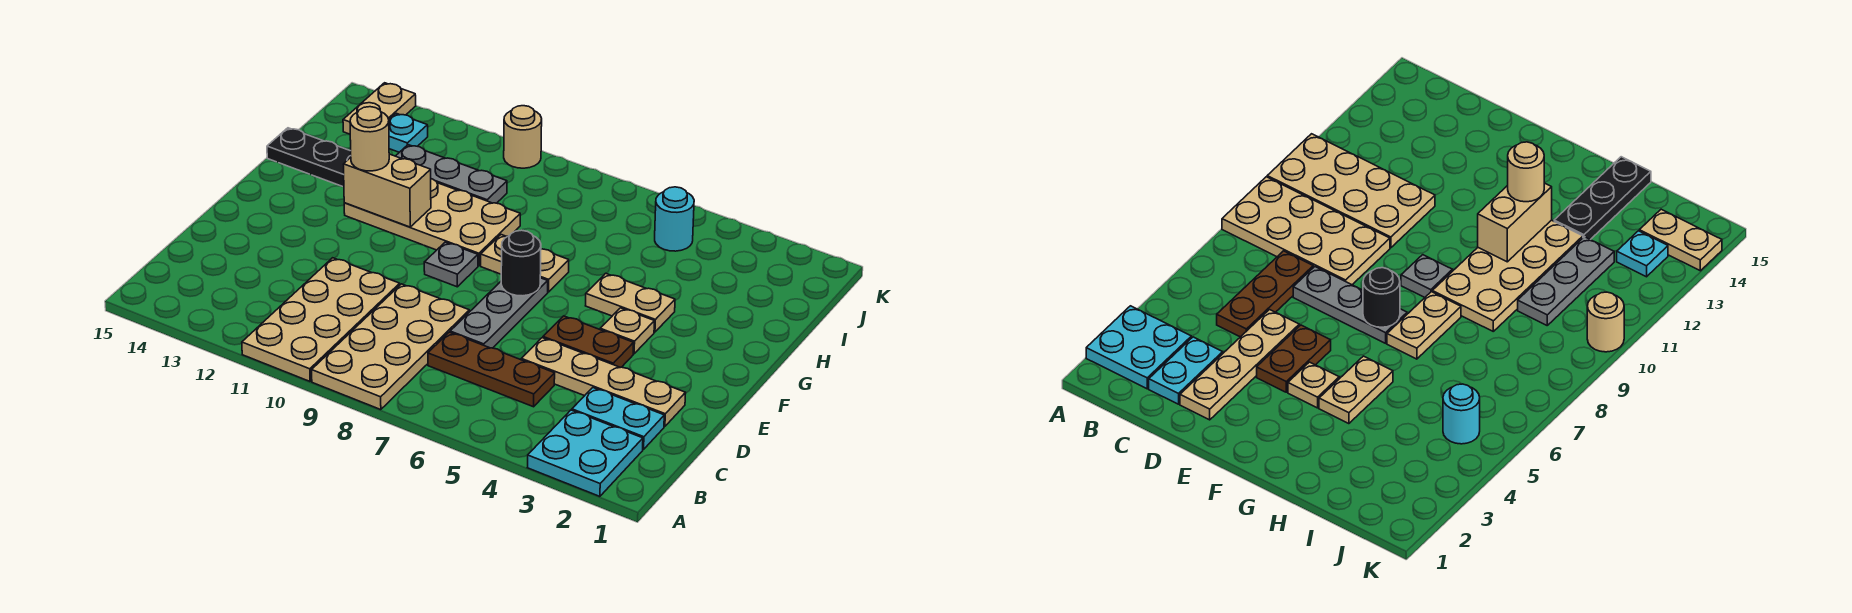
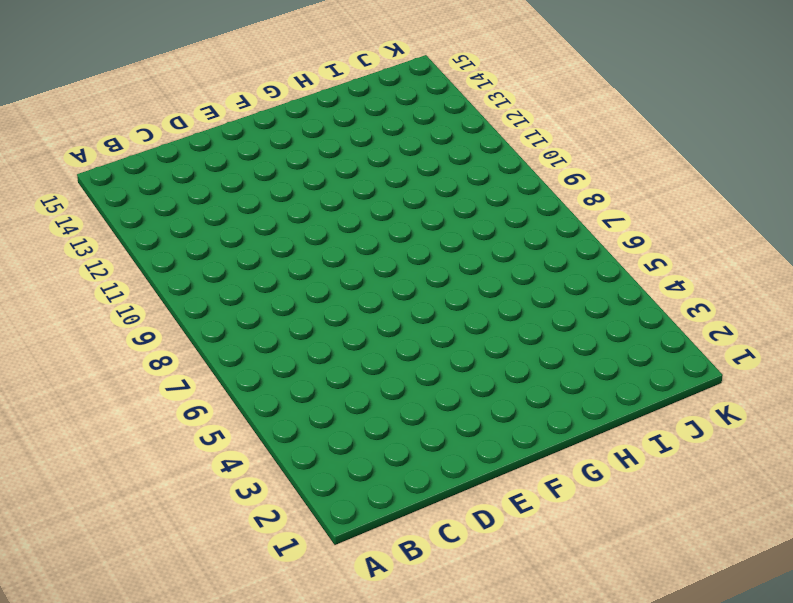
none -> cyan 2x2 plate [527,410,643,496]
none -> tan 2x4 plate [312,284,469,410]
none -> tan 2x4 plate [242,258,400,381]

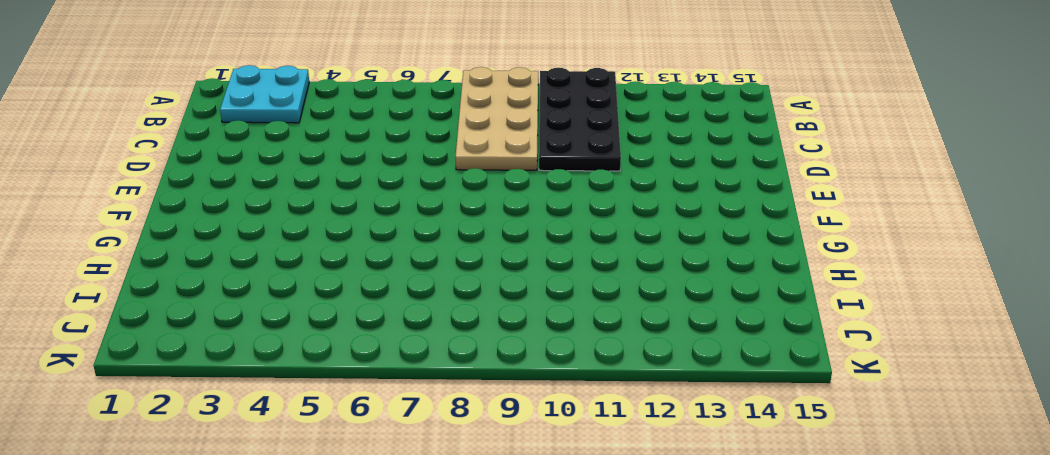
black 2x4 plate [539,68,621,171] -> tan 2x4 plate [242,258,400,381]
none -> cyan 1x2 plate [572,388,664,450]
none -> brown 1x3 plate [428,332,555,407]
none -> tan 1x4 plate [521,338,686,427]

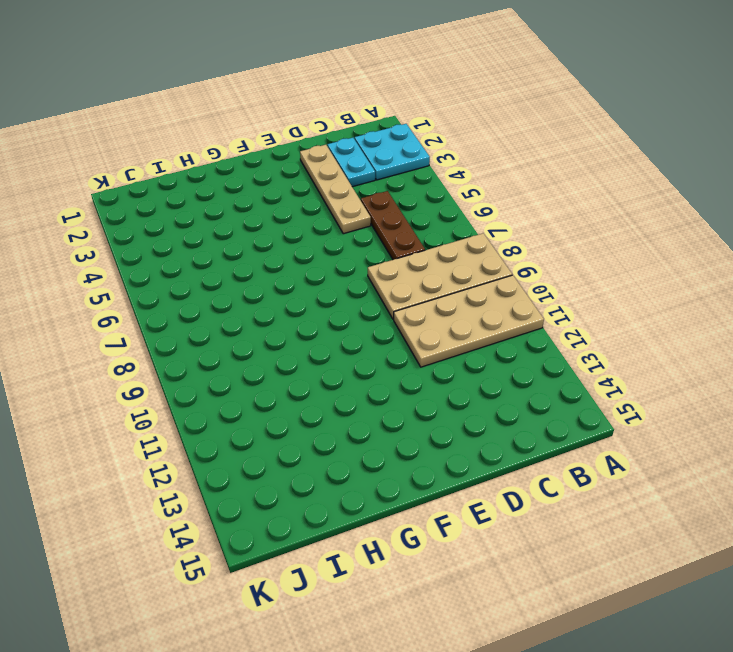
none -> grey 1x3 plate [450,278,548,348]
none -> brown 1x2 plate [543,316,634,367]
none -> tan 1x1 plate [600,308,654,354]

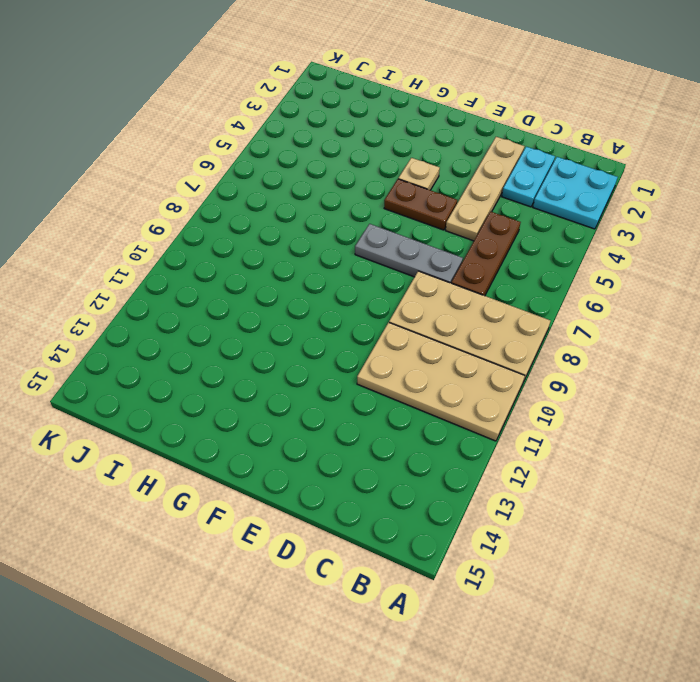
brown 1x2 plate [384,179,457,230] -> brown 1x2 plate turned to [543,316,634,367]
none -> grey 1x1 plate [424,242,478,287]
none -> tan 1x2 plate [586,273,675,332]
none -> tan 1x2 plate [481,235,569,292]

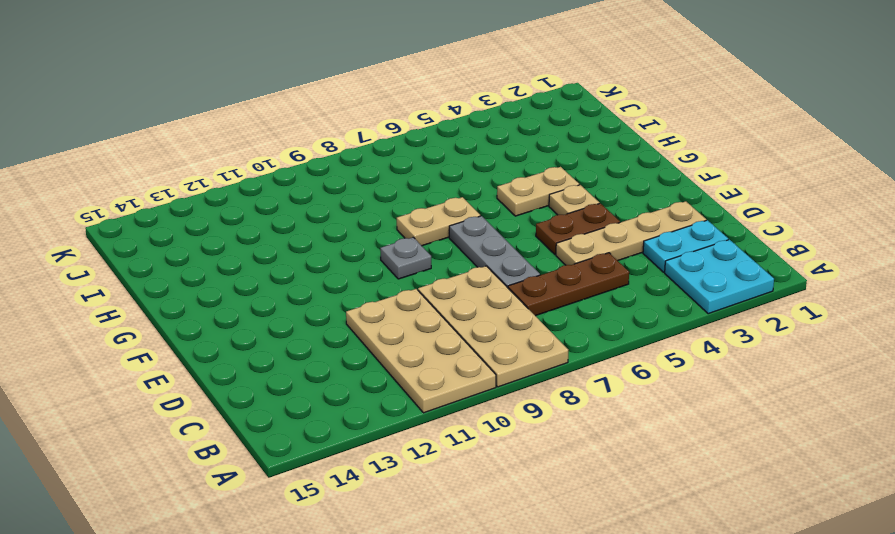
none -> tan 2x4 plate [344,179,520,266]
none -> black 1x3 plate [267,128,351,187]
none -> grey 1x3 plate [396,145,507,203]

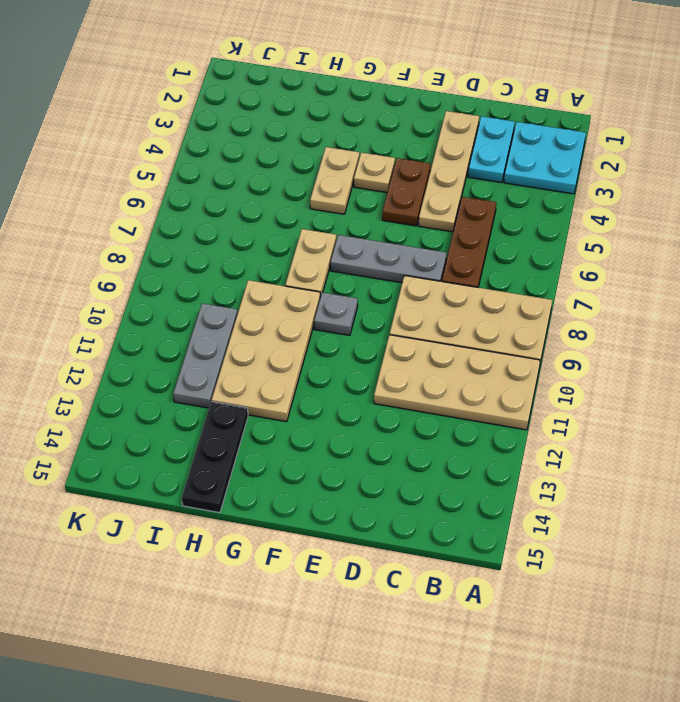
none -> cyan 1x1 round brick [655,187,694,251]
none -> cyan 1x1 plate [389,113,428,152]
none -> tan 1x2 plate [343,83,416,134]

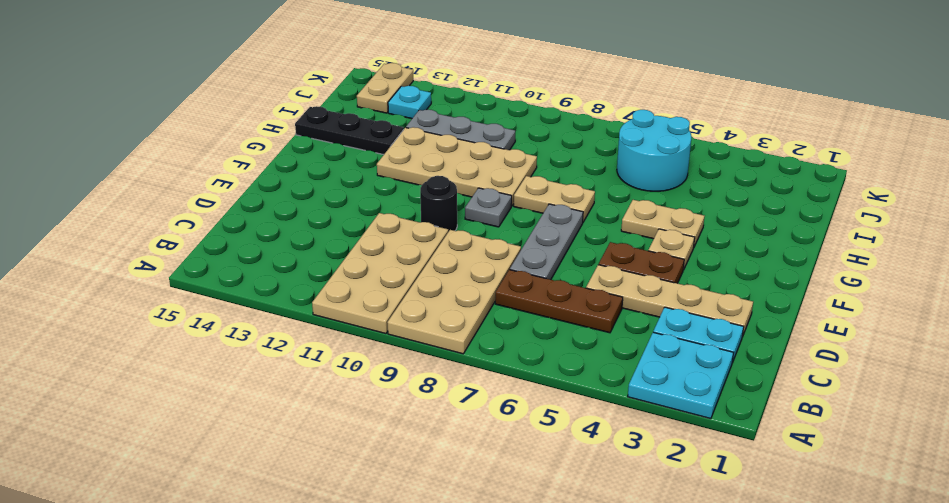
black 1x1 round brick [420,176,457,232] -> black 1x1 round brick moved to [501,230,541,296]
cyan 2x2 round brick [617,110,692,191] -> cyan 1x1 round brick [655,187,694,251]
none -> tan 1x1 round brick [504,106,542,168]
none -> tan 1x2 brick [344,154,431,227]
none -> tan 1x1 round brick [350,107,389,171]

